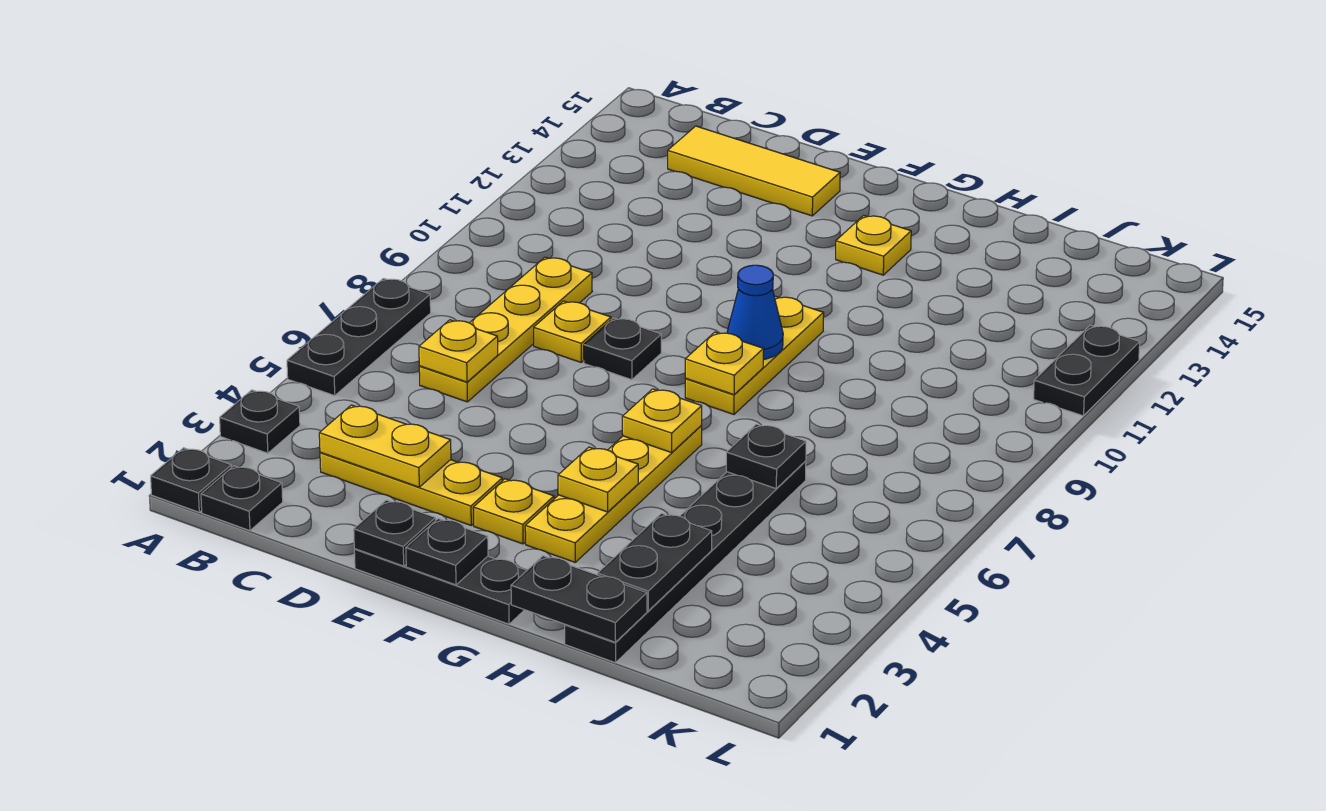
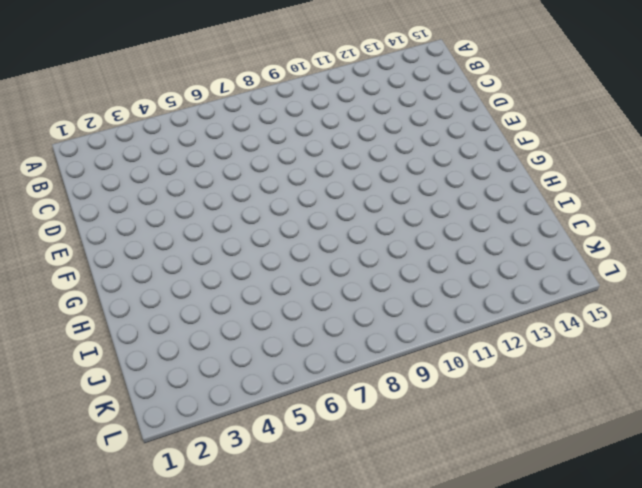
none -> black 1x1 plate [151,448,231,512]
none -> black 1x1 plate [220,390,300,453]
none -> black 1x3 plate [287,278,431,396]

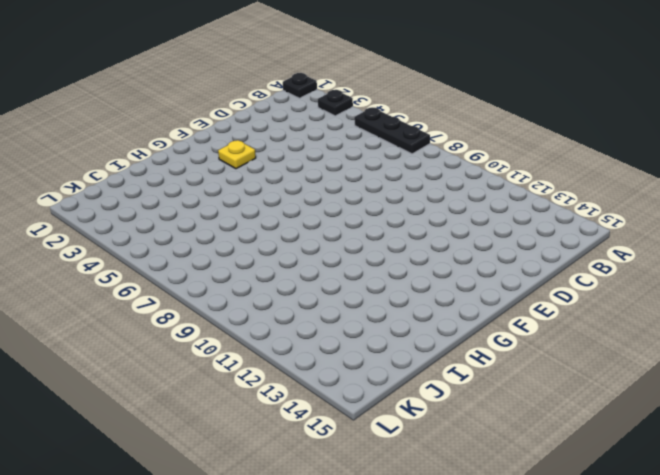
none -> black 1x1 plate [201,466,283,531]
none -> yellow 1x3 plate [320,452,502,525]
none -> yellow 1x4 plate [419,257,592,402]

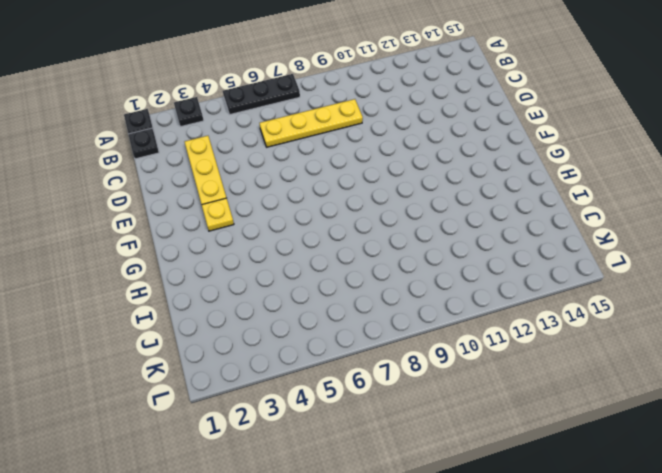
none -> yellow 1x3 tile [668,126,840,216]
none -> yellow 1x1 plate [534,301,611,362]
none -> black 1x3 plate [354,549,527,624]

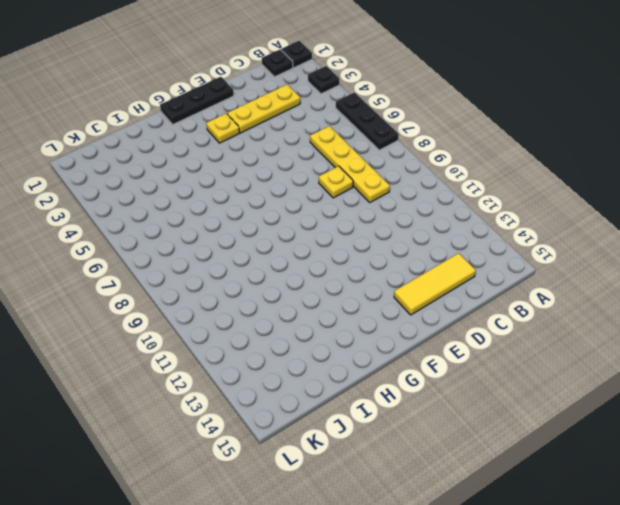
none -> black 1x1 plate [584,318,661,380]
none -> yellow 1x4 plate [525,426,702,562]
none -> yellow 1x3 plate [685,296,824,414]

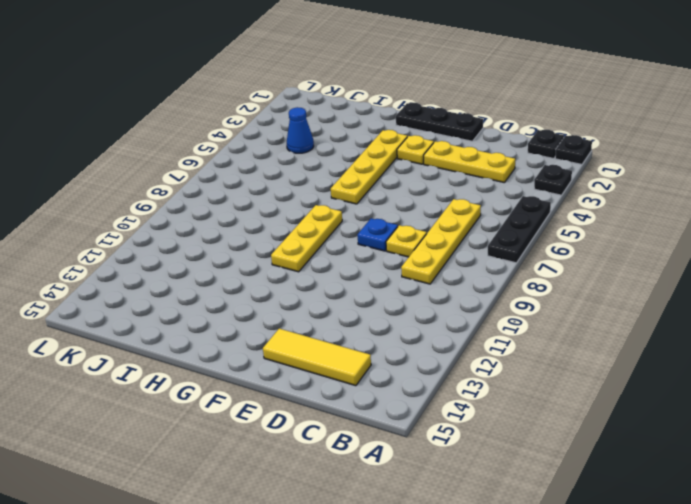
blue 1x1 plate [357,219,398,251] -> black 1x1 plate [584,318,661,380]
blue 1x1 cone [287,107,314,153] -> blue 1x1 cone moved to [727,265,783,360]
none -> yellow 1x1 plate [836,215,911,275]
none -> black 1x6 plate [565,461,806,663]
none -> black 1x2 plate [1034,325,1140,416]

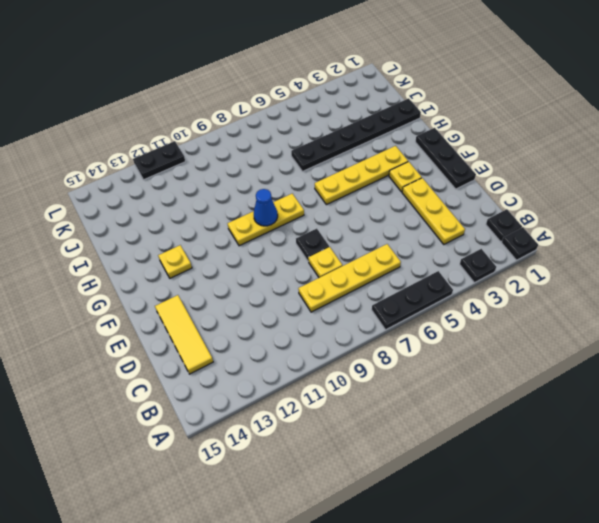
none -> yellow 1x2 plate [319,405,451,487]
none -> yellow 1x1 plate [419,320,498,382]
none -> black 1x1 plate [354,500,436,566]

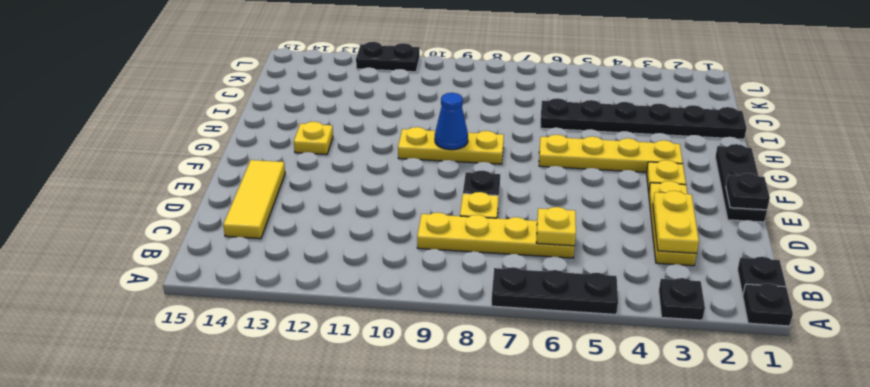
none -> black 1x1 plate [406,519,488,585]
none -> yellow 1x1 plate [558,447,638,512]
none -> yellow 1x1 plate [622,389,702,453]

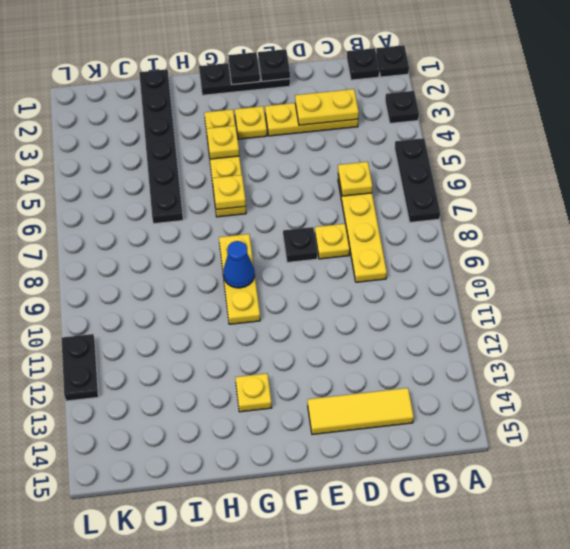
none -> yellow 1x1 plate [685,332,764,395]
none -> black 1x2 plate [511,556,647,642]
none -> black 1x2 plate [598,513,712,611]

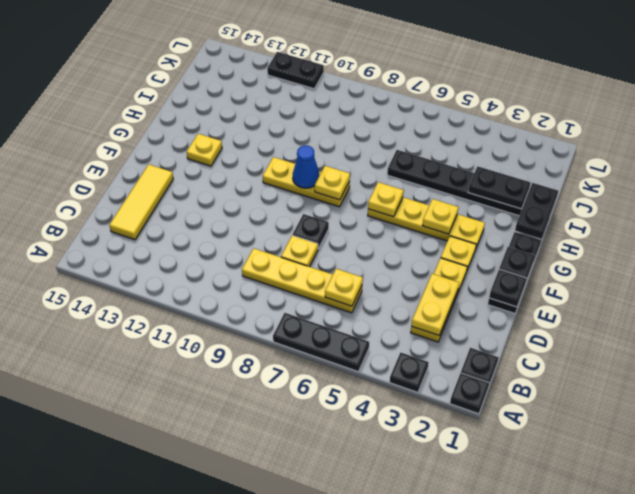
none -> black 1x1 plate [726,424,806,488]

